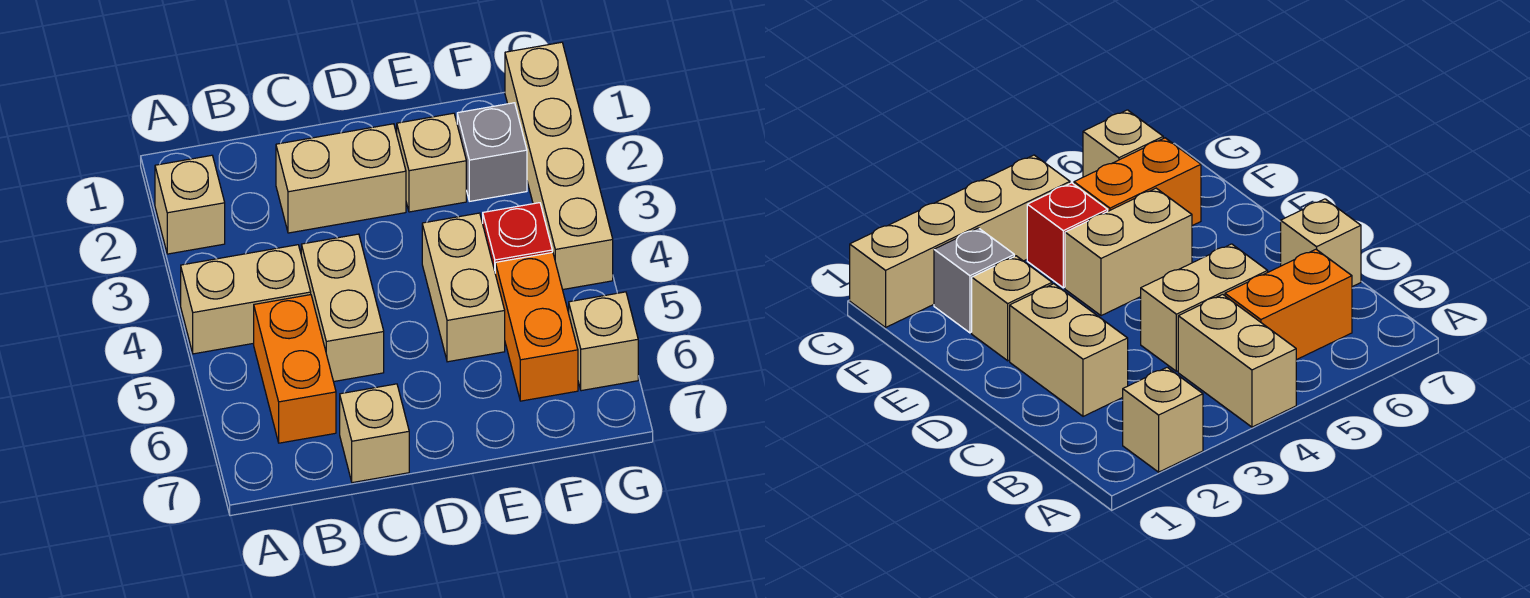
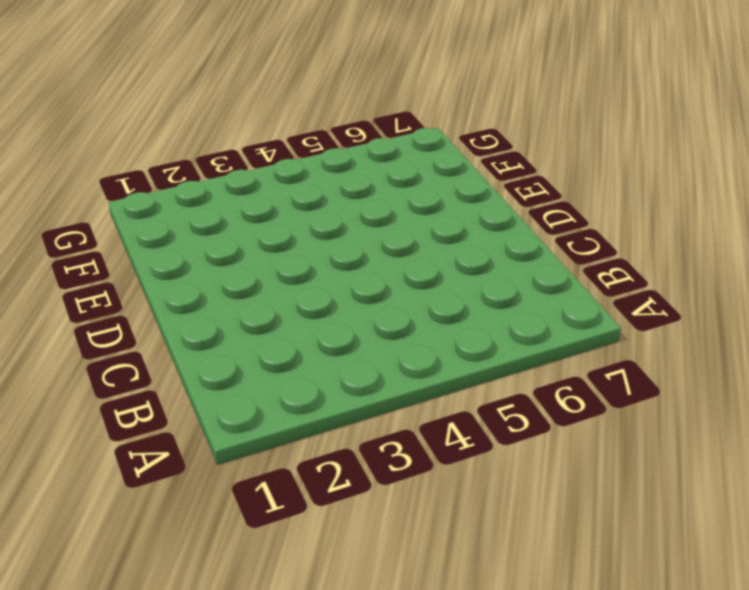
none -> tan 1x1 brick [155,155,225,254]
none -> tan 1x2 brick [181,245,311,354]
none -> orange 1x2 brick [254,295,336,443]

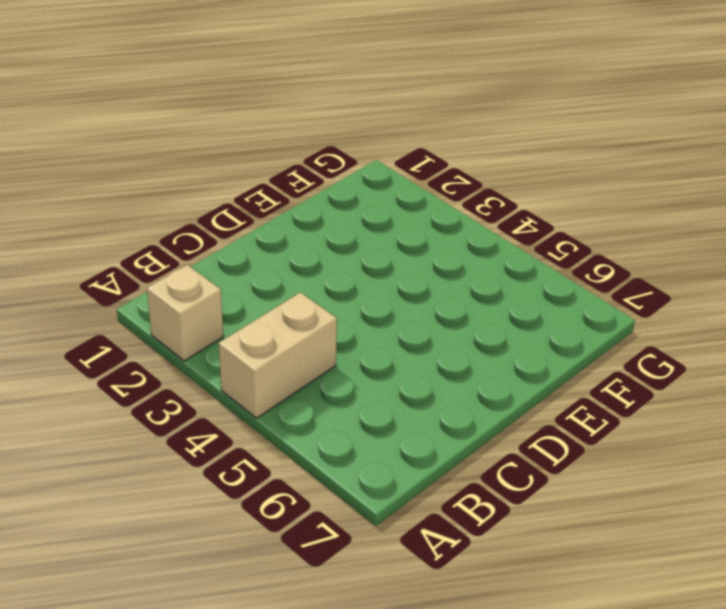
none -> orange 1x2 brick [254,295,336,443]
none -> tan 1x2 brick [276,124,406,233]
none -> tan 1x2 brick [301,234,384,382]

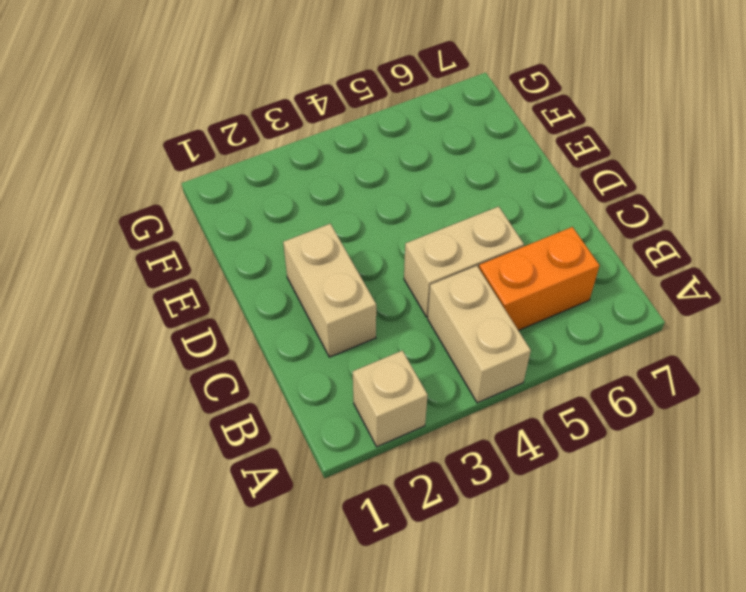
none -> tan 1x1 brick [340,384,409,483]
none -> tan 1x1 brick [397,113,466,212]
none -> tan 1x2 brick [422,213,505,362]

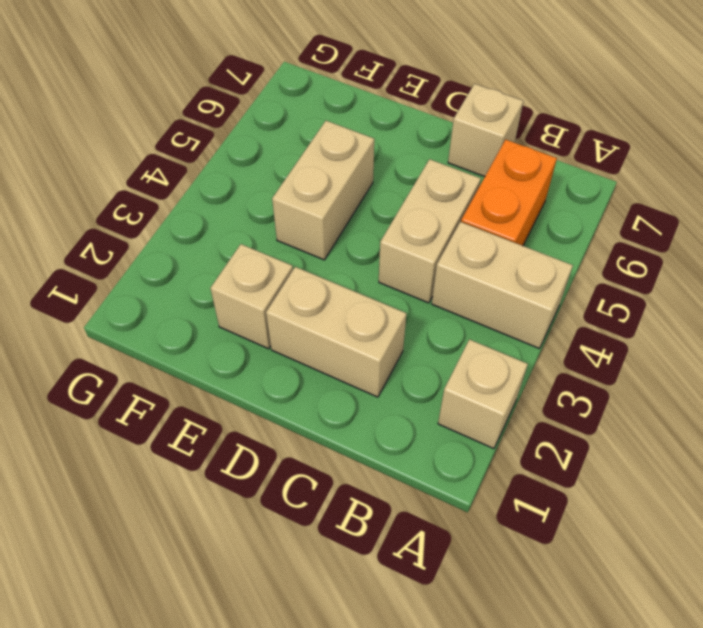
none -> grey 1x1 brick [457,103,527,201]
none -> red 1x1 brick [483,203,552,270]
none -> orange 1x2 brick [495,252,578,401]

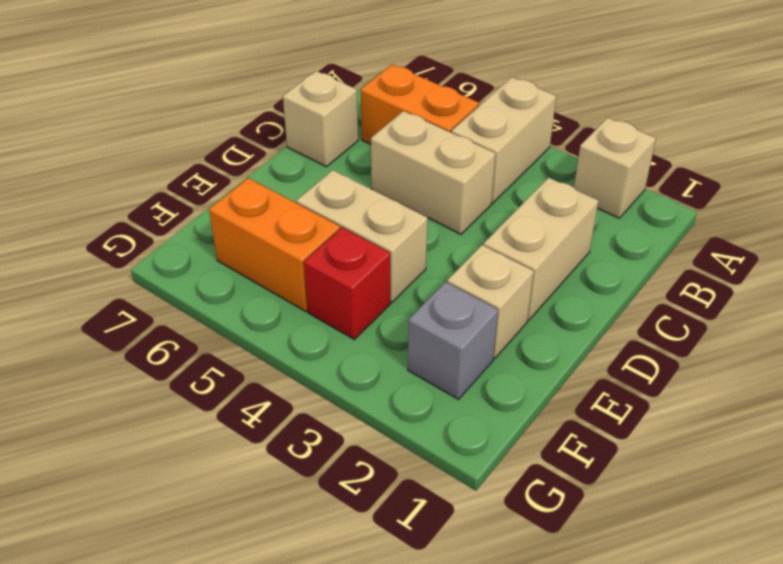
none -> tan 1x4 brick [505,42,613,290]
none -> tan 1x1 brick [569,292,638,391]

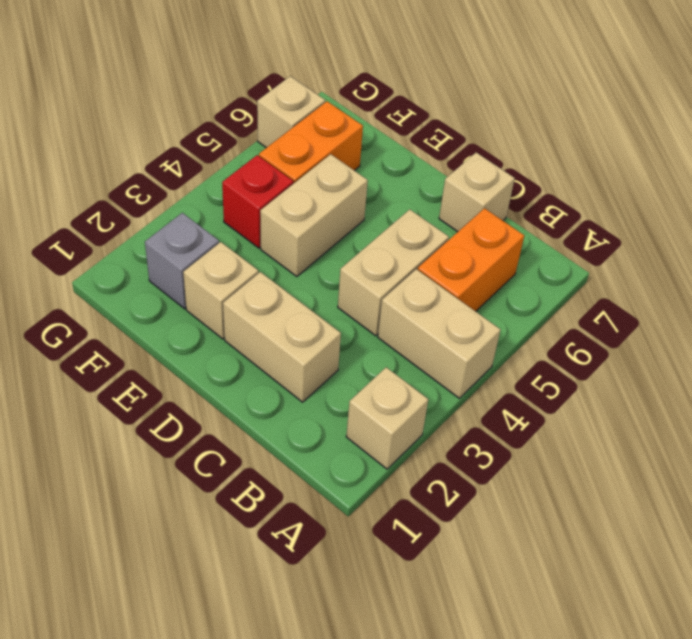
none -> tan 1x4 brick [505,42,613,290]

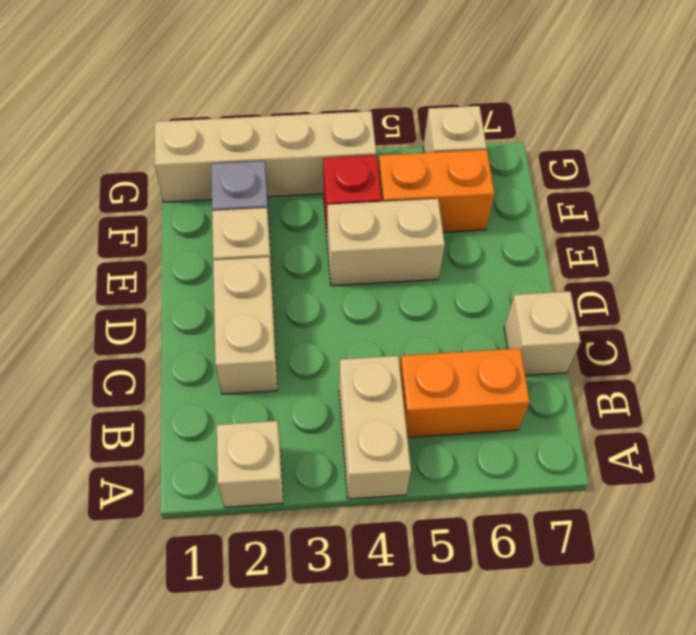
none -> tan 1x2 brick [301,234,384,382]

